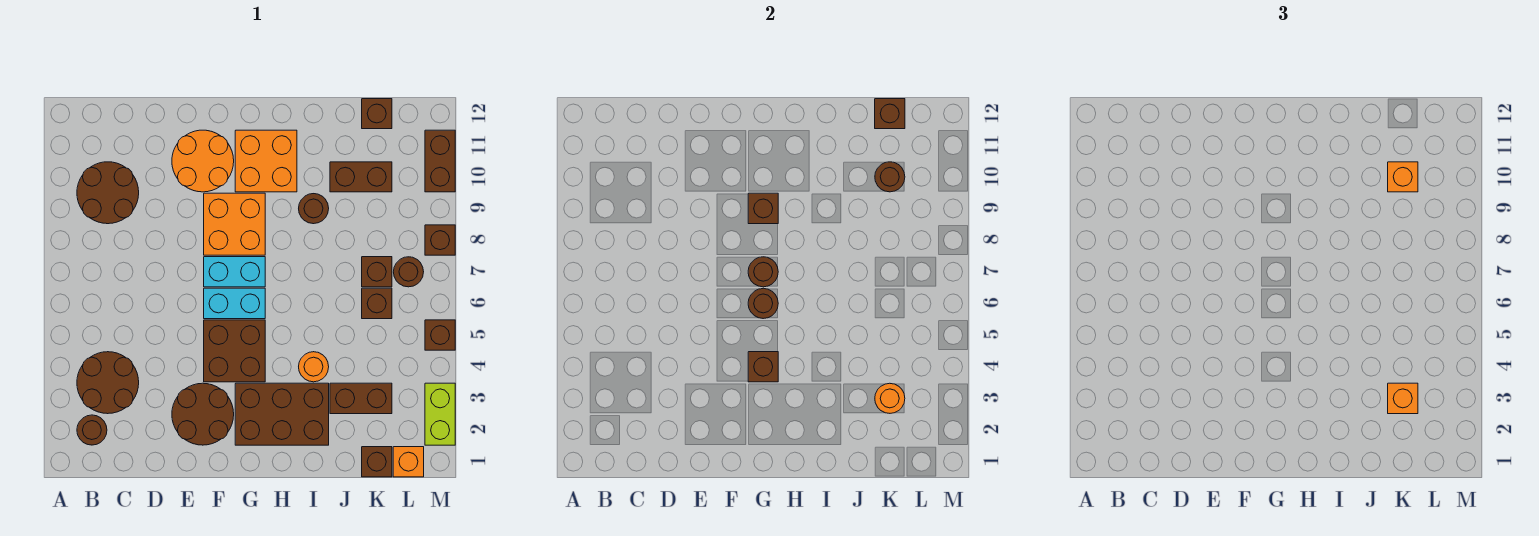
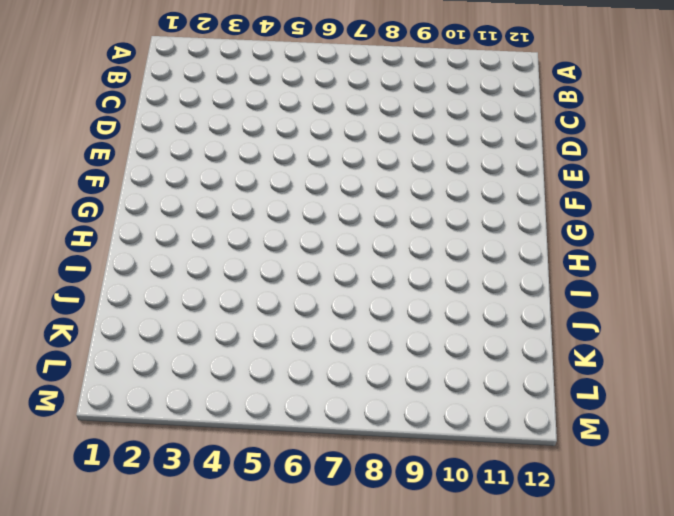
none -> brown 1x1 round brick [77,415,107,445]
none -> brown 2x2 round brick [77,352,139,414]
none -> brown 2x2 round brick [77,162,139,224]
none -> brown 2x2 round brick [172,383,234,445]

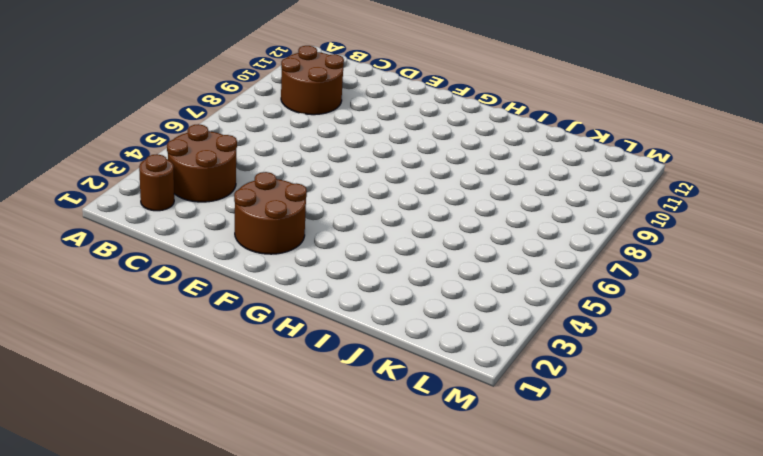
none -> orange 2x2 round brick [172,130,234,192]
none -> brown 2x2 brick [204,320,265,382]
none -> cyan 1x2 brick [204,288,265,319]
none -> cyan 1x2 brick [204,257,265,287]

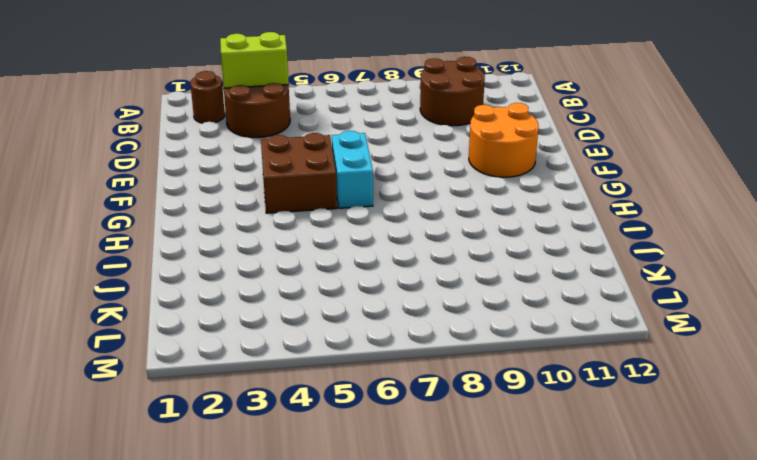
lime 1x2 brick [220,32,289,88] -> lime 1x2 brick moved to [425,383,455,445]
none -> brown 2x2 round brick [172,383,234,445]
none -> cyan 1x2 brick [204,257,265,287]
none -> orange 2x2 brick [204,193,265,255]
none -> brown 2x3 brick [235,383,329,445]

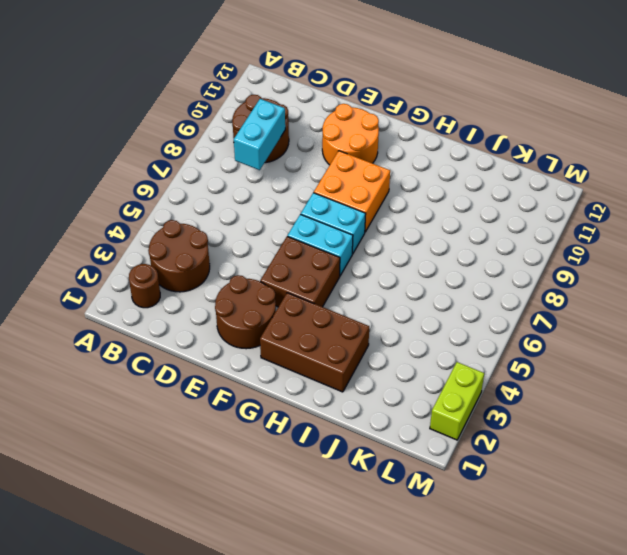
cyan 1x2 brick [234,99,285,170] -> none
none -> orange 2x2 brick [235,130,297,192]
none -> orange 1x1 round brick [299,352,329,382]
none -> brown 1x1 round brick [299,194,329,224]
none -> brown 1x2 brick [330,383,392,414]

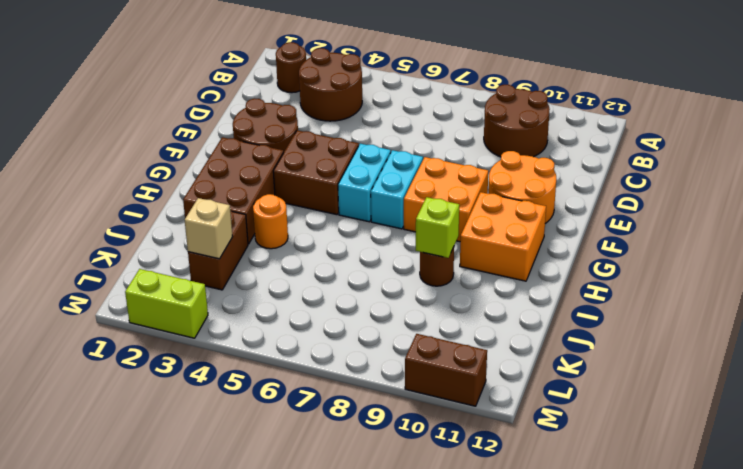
lime 1x1 brick [416,197,459,258] -> none
tan 1x1 brick [185,198,233,259] -> orange 1x1 round brick [875,383,905,413]
none -> brown 1x2 brick [330,162,392,192]
none -> brown 1x1 brick [362,447,392,477]
none -> brown 1x1 brick [362,288,392,319]
none -> brown 1x1 brick [362,257,392,287]

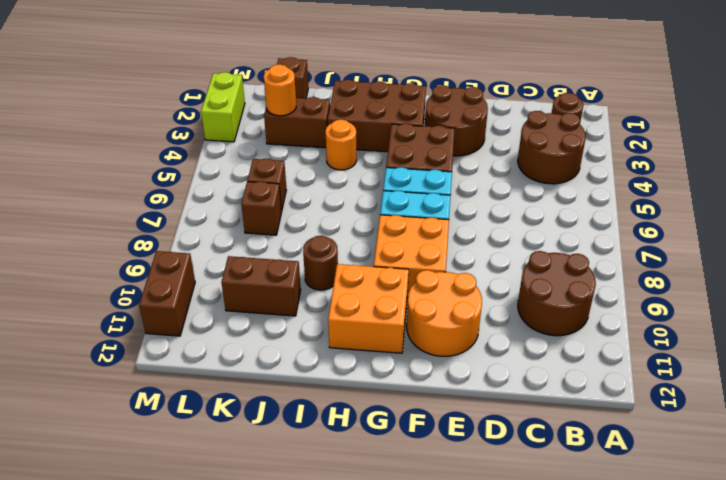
none -> brown 1x1 brick [362,99,392,129]
none -> orange 1x1 brick [393,447,424,477]
none -> brown 1x1 round brick [394,257,424,287]
none -> brown 1x1 brick [425,320,455,350]

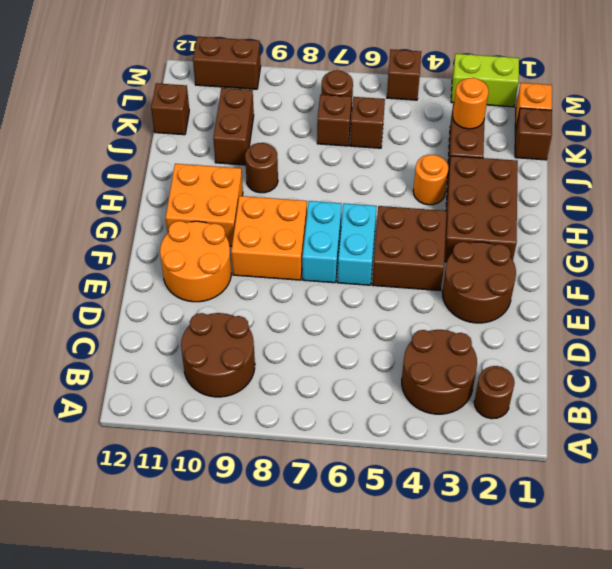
none -> brown 1x1 brick [425,225,455,255]
none -> brown 1x1 brick [748,352,778,382]
none -> brown 1x1 round brick [748,288,778,319]
none -> brown 1x1 round brick [748,257,778,287]

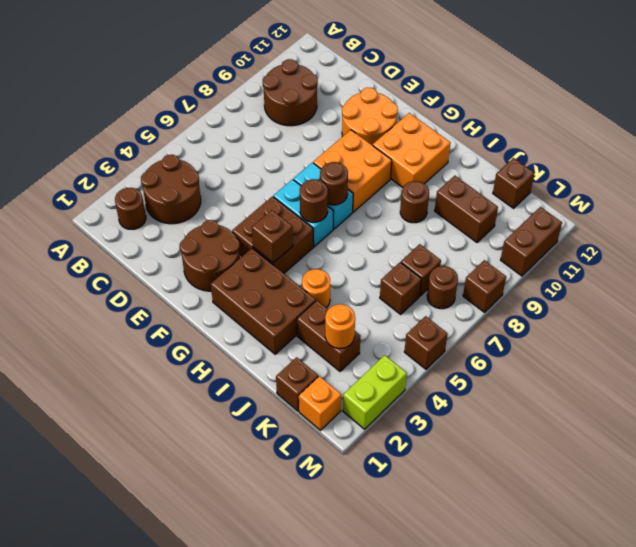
none -> brown 1x1 brick [748,193,778,224]
none -> brown 1x1 round brick [875,162,905,192]
none -> brown 1x1 brick [875,99,905,129]
none -> orange 1x1 brick [1388,383,1418,414]

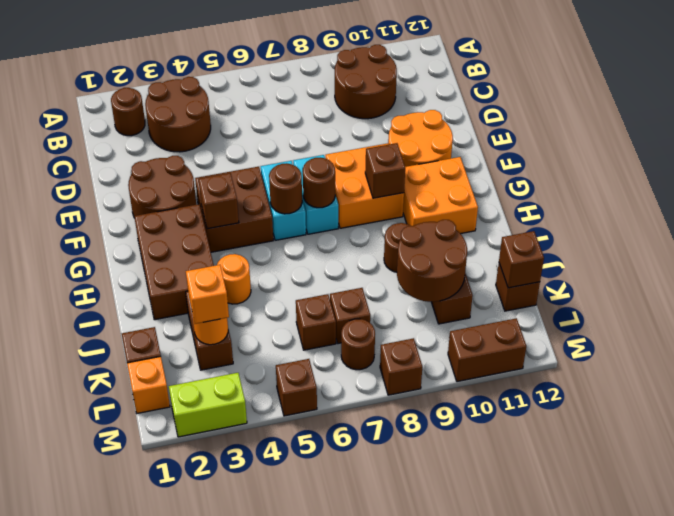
brown 2x2 round brick [397,220,467,302] -> brown 1x1 round brick [875,162,905,192]
none -> orange 1x1 brick [1388,162,1418,192]

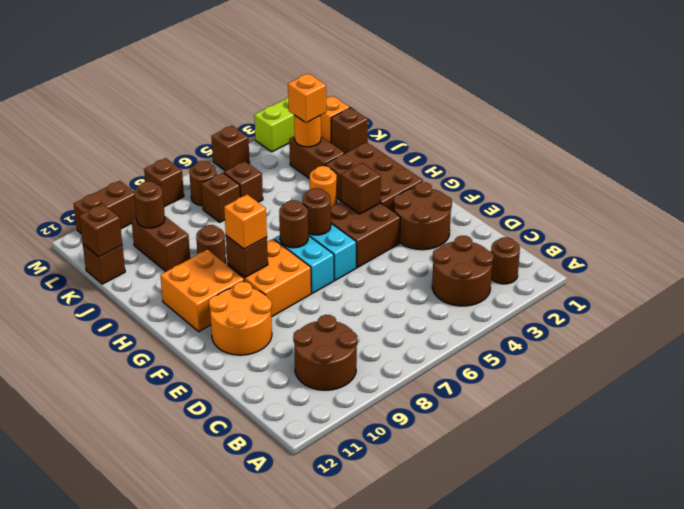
orange 1x1 brick [224,194,267,249] -> orange 1x1 brick moved to [1388,162,1418,192]

